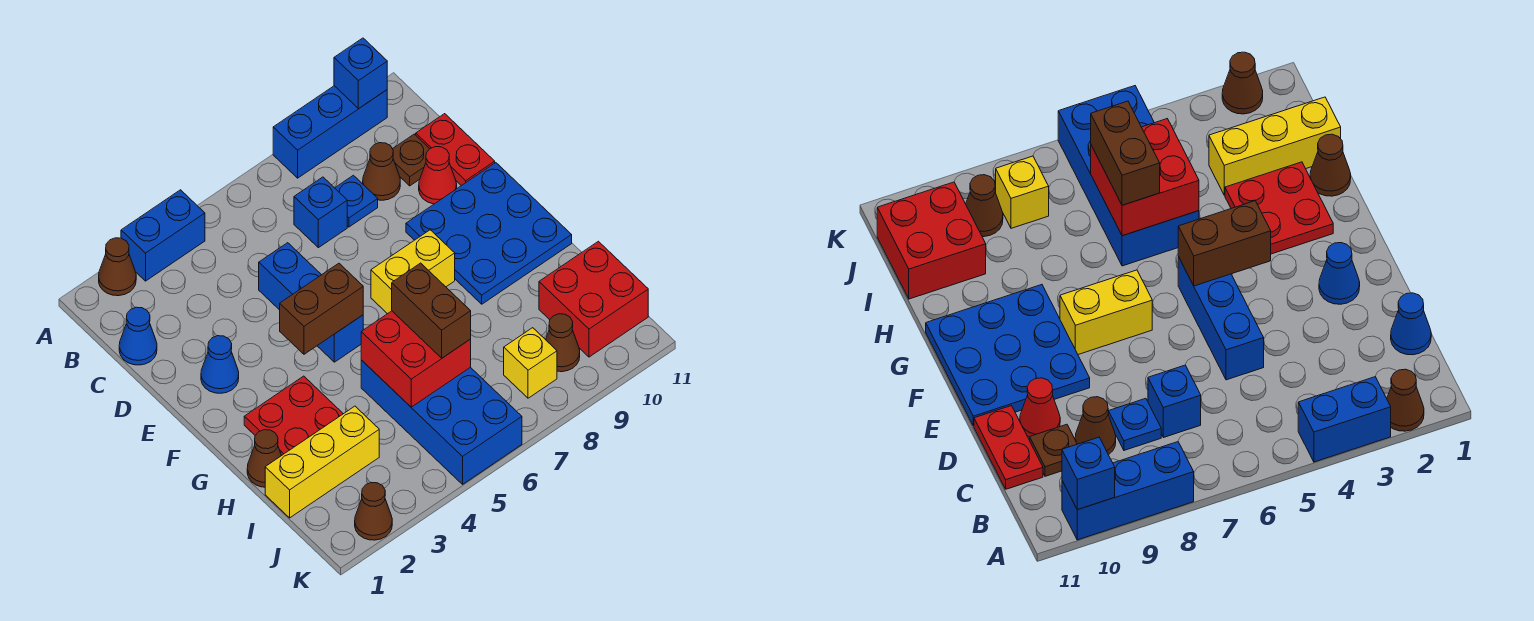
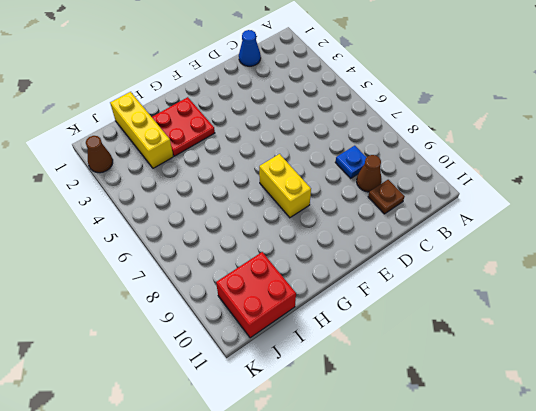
none -> brown 1x1 cone [99,238,136,296]
none -> blue 1x2 brick [121,190,205,281]
none -> blue 1x3 brick [273,86,387,178]

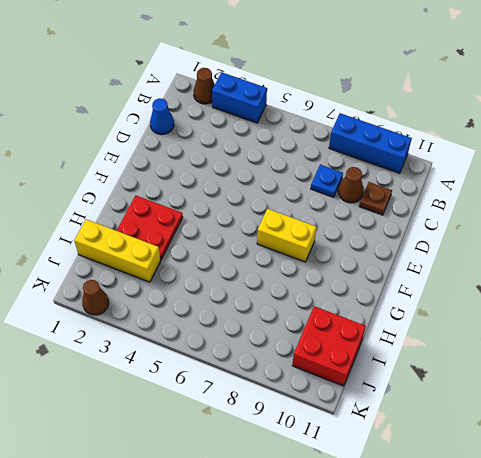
none -> blue 1x1 brick [294,177,347,248]
none -> red 1x2 plate [416,114,495,186]
none -> blue 1x3 brick [259,243,363,362]

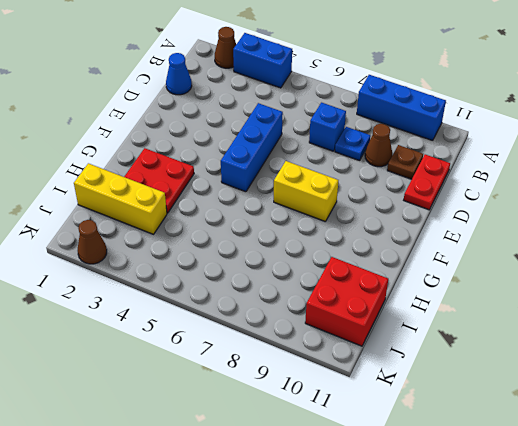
none -> red 1x1 cone [419,147,457,204]
none -> blue 1x1 cone [201,336,239,393]
none -> blue 3x3 plate [406,163,572,304]

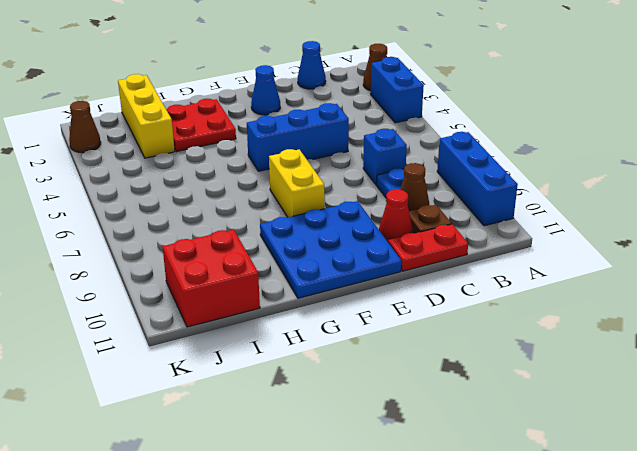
none -> brown 1x1 cone [247,430,282,487]
none -> blue 2x4 brick [361,360,522,484]
none -> yellow 1x1 brick [504,328,557,398]

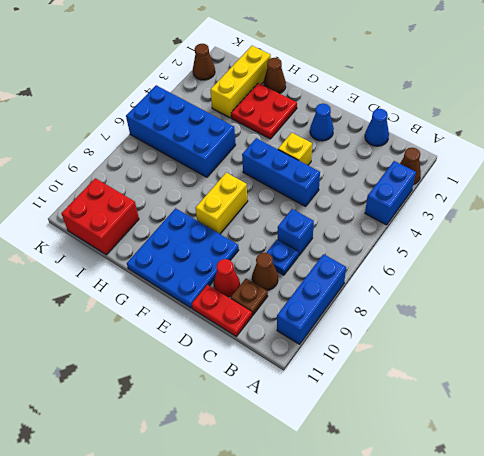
yellow 1x1 brick [278,133,312,165] -> yellow 1x1 brick moved to [504,328,557,398]
none -> brown 1x1 cone [546,314,580,372]
none -> blue 1x1 brick [334,38,387,109]
none -> brown 1x2 brick [280,263,363,354]

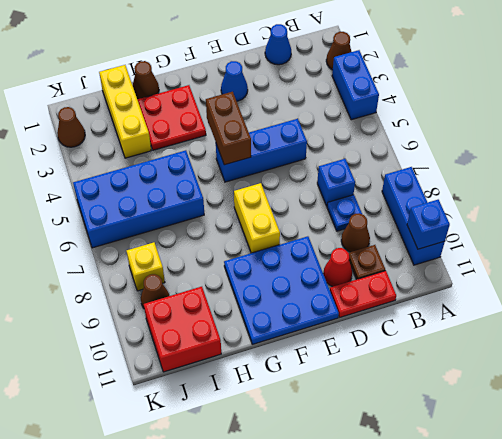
none -> red 2x2 brick [361,311,471,407]
none -> brown 1x2 brick [392,263,471,358]

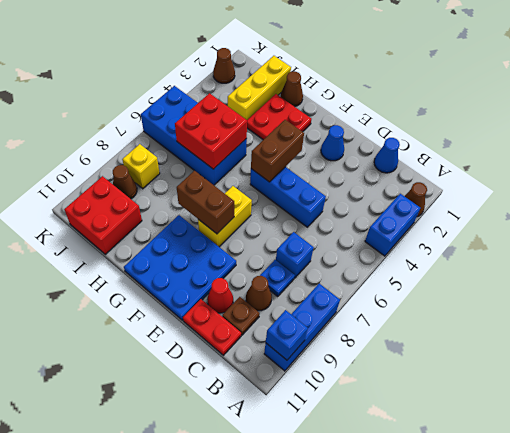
brown 1x2 brick [177,170,234,234] -> brown 1x2 brick moved to [392,263,471,358]

